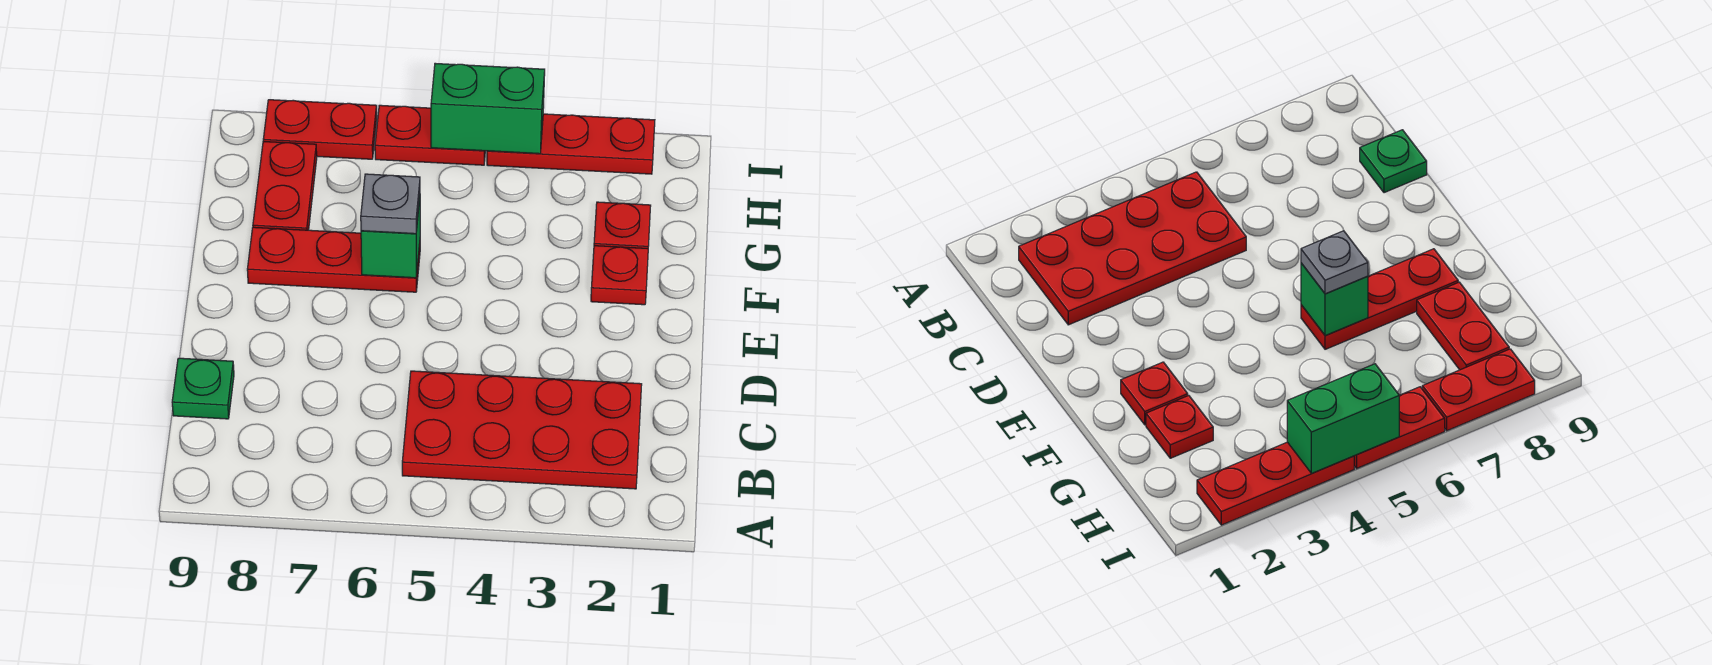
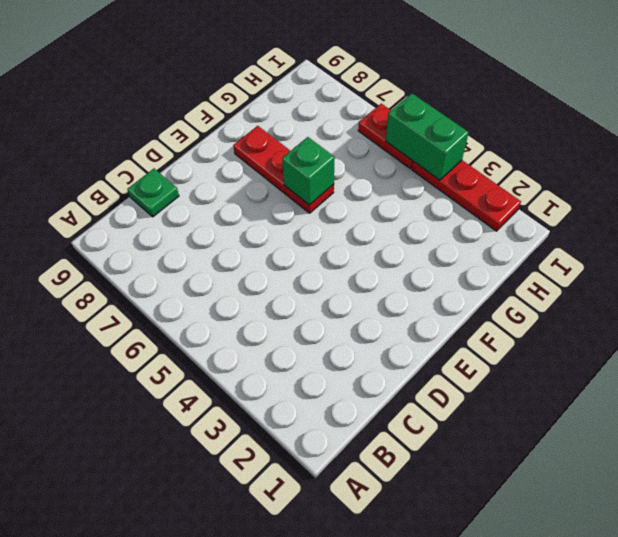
none -> red 2x4 plate [402,371,642,489]
none -> red 1x1 plate [591,246,648,305]
none -> red 1x1 plate [594,202,651,248]

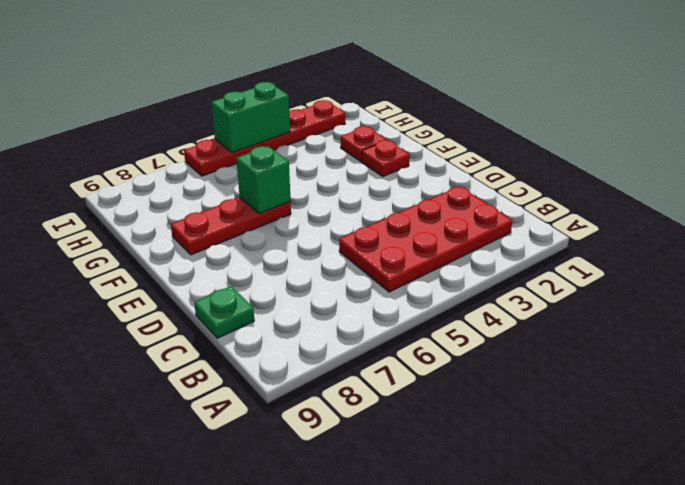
none -> red 1x2 plate [253,142,317,230]
none -> red 1x2 plate [263,100,377,159]
none -> grey 1x1 plate [361,174,420,234]

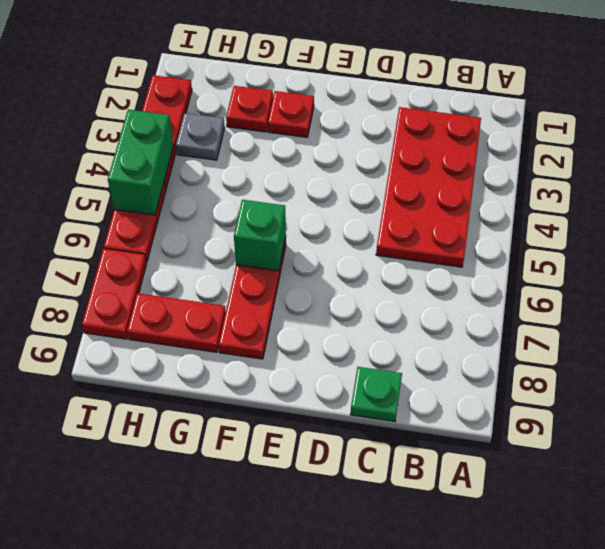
grey 1x1 plate [176,113,225,160] -> grey 1x1 plate moved to [361,174,420,234]

